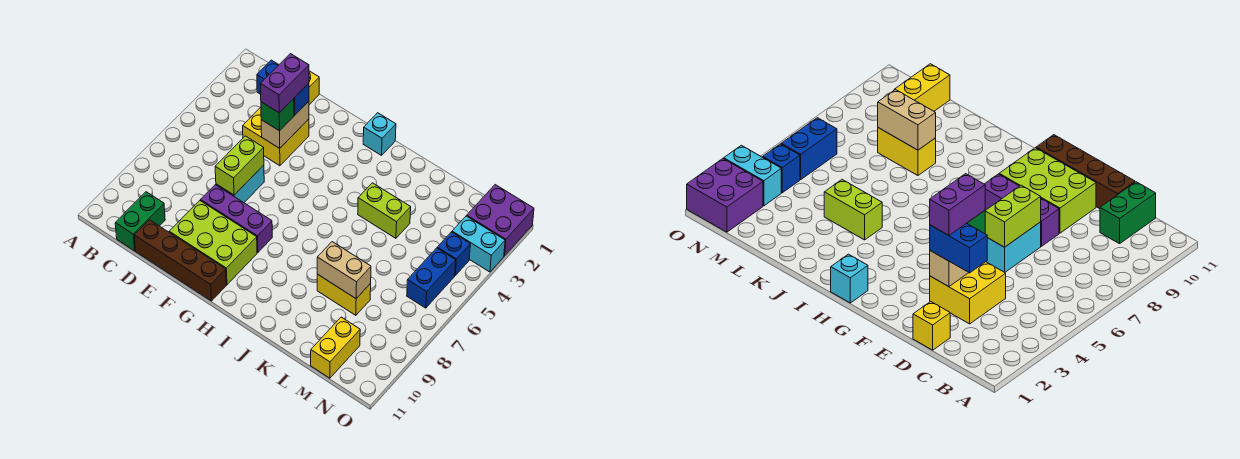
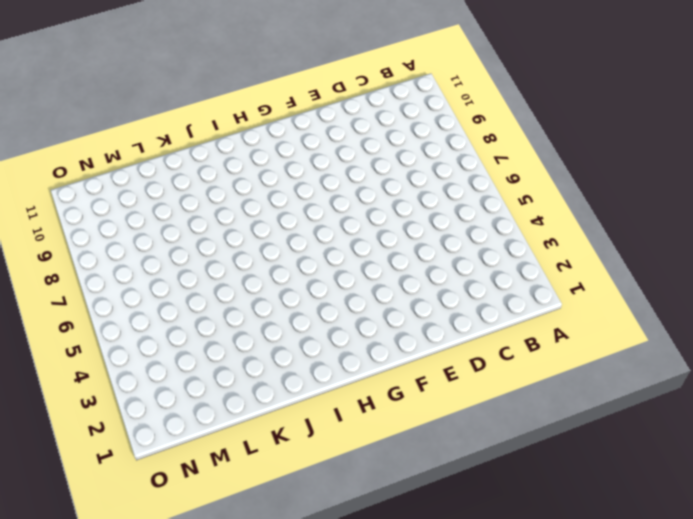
none -> green 1x2 brick [115,192,165,251]
none -> yellow 1x1 brick [309,71,319,105]
none -> yellow 2x2 brick [243,107,309,166]

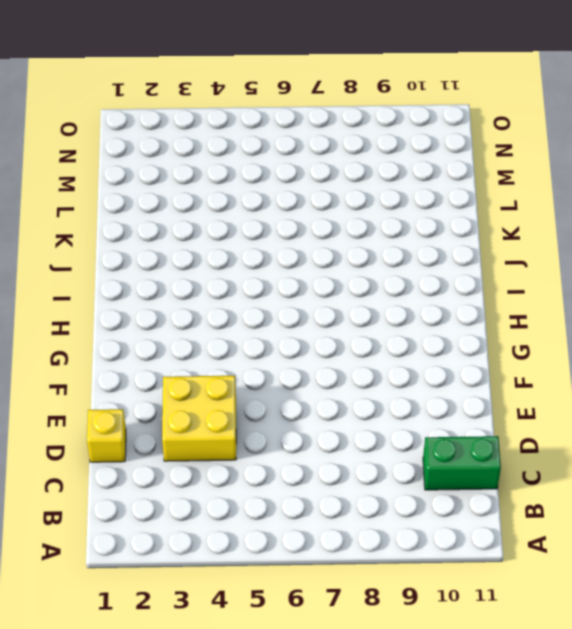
none -> brown 1x4 brick [134,220,226,301]
none -> cyan 1x2 brick [216,165,264,203]
none -> purple 1x3 brick [201,185,272,253]

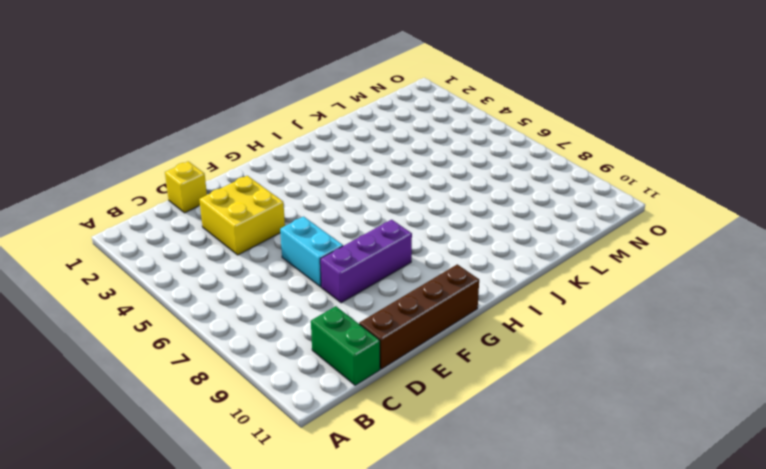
none -> lime 2x3 brick [169,201,257,285]
none -> cyan 1x1 brick [363,113,396,155]
none -> lime 1x2 brick [358,183,411,238]

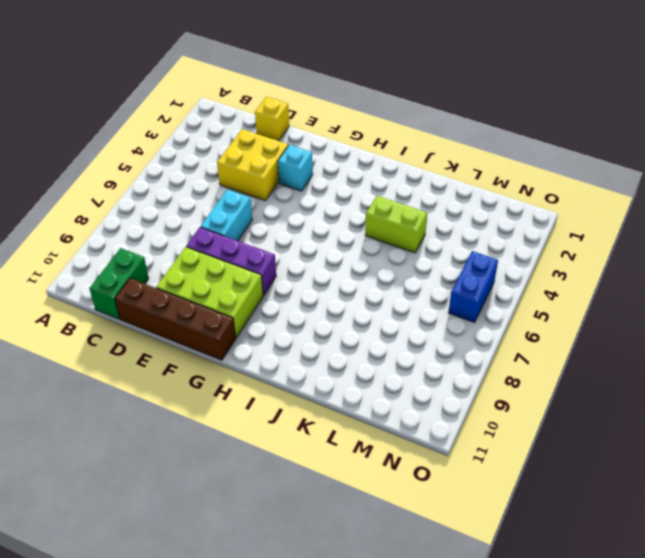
cyan 1x1 brick [278,145,313,191] -> cyan 1x1 brick moved to [363,113,396,155]
none -> yellow 1x2 brick [317,274,371,315]
none -> yellow 1x2 brick [311,317,360,378]
none -> purple 2x2 brick [467,185,534,256]

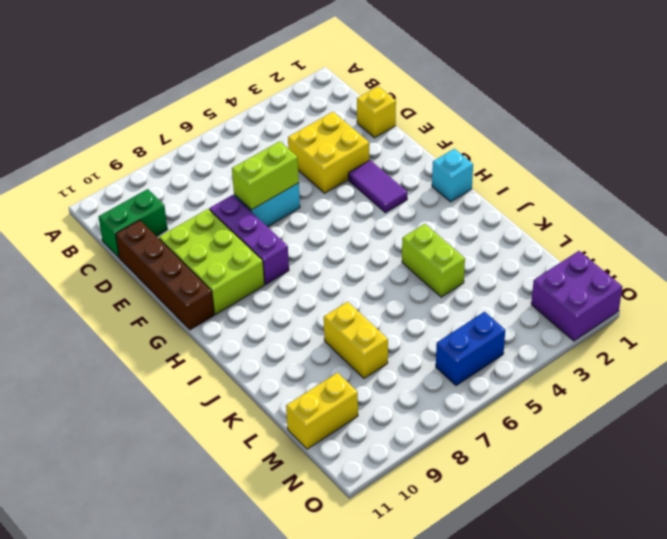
purple 1x2 tile [348,160,407,213] -> none
none -> cyan 1x2 brick [452,216,505,272]
none -> blue 1x1 brick [437,232,470,275]
none -> tan 1x2 brick [261,101,309,148]

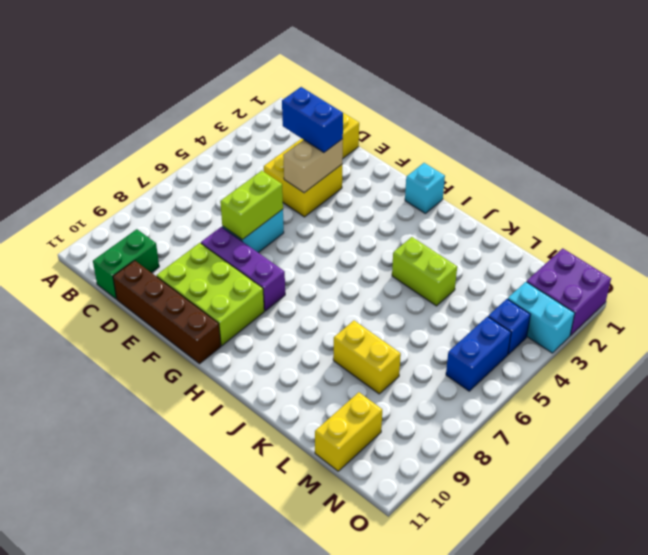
none -> tan 1x2 brick [317,242,371,298]
none -> green 1x1 brick [261,99,294,131]
none -> purple 1x2 brick [261,54,309,113]

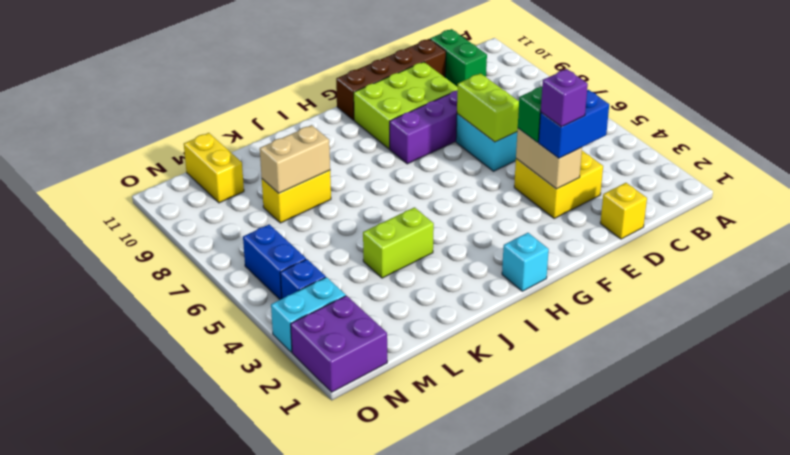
purple 1x1 brick [541,69,588,127] -> purple 1x2 brick [261,54,309,113]

